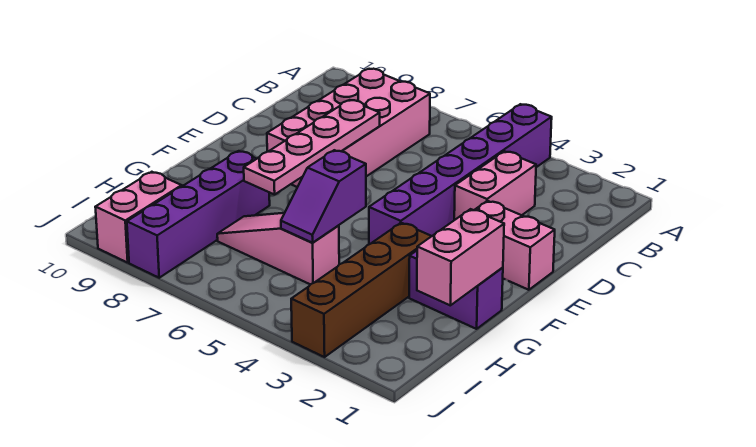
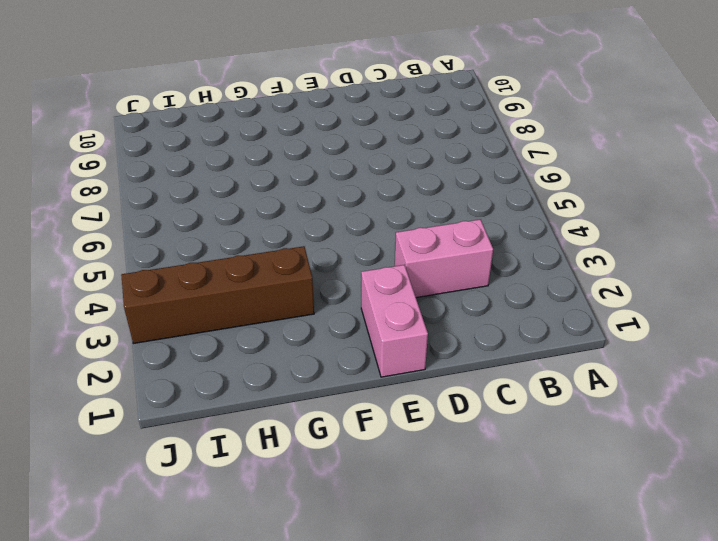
none -> purple 1x6 brick [369,104,552,244]
none -> pink 2x4 brick [267,69,430,187]
none -> purple 1x2 brick [409,251,503,329]

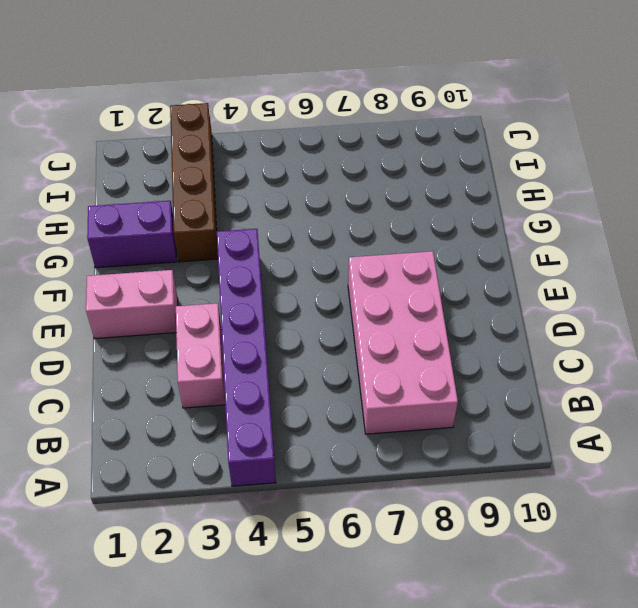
none -> purple 1x4 brick [127,151,270,278]
none -> pink 1x3 slope [217,213,339,285]
none -> pink 1x2 brick [95,172,182,263]

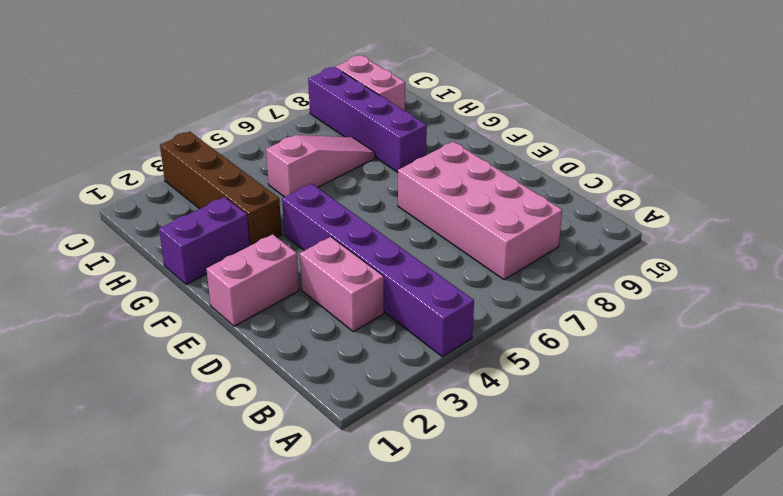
none -> pink 1x4 plate [244,100,380,195]
none -> pink 1x2 brick [417,209,504,305]
none -> purple 1x2 slope [281,150,366,243]

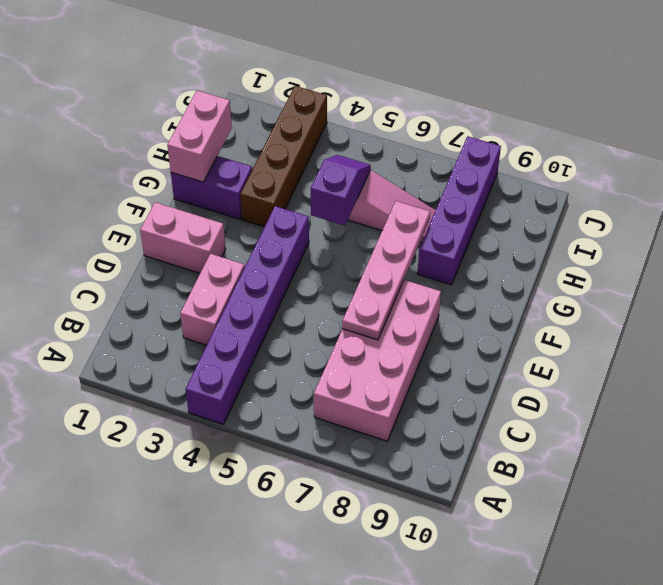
none -> pink 1x2 brick [95,172,182,263]

